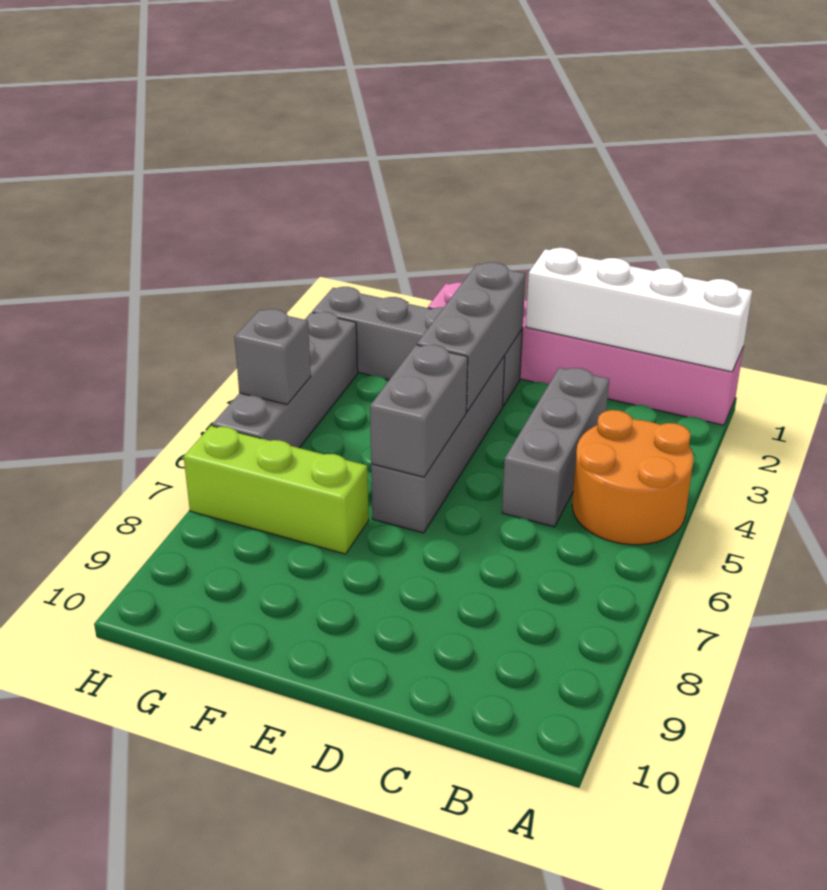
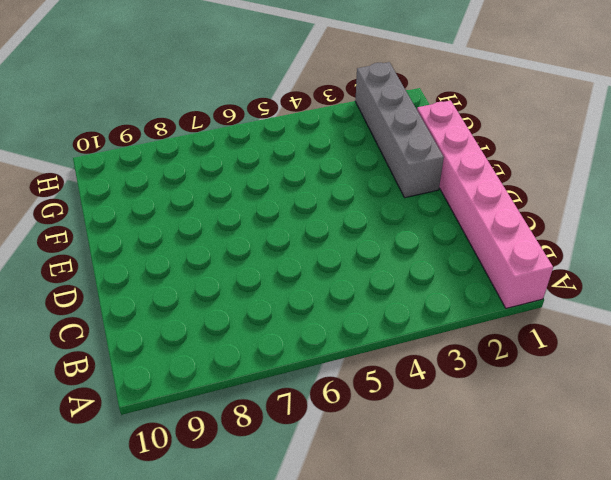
none -> orange 2x2 round brick [572,410,693,545]
none -> grey 1x3 brick [502,368,609,527]

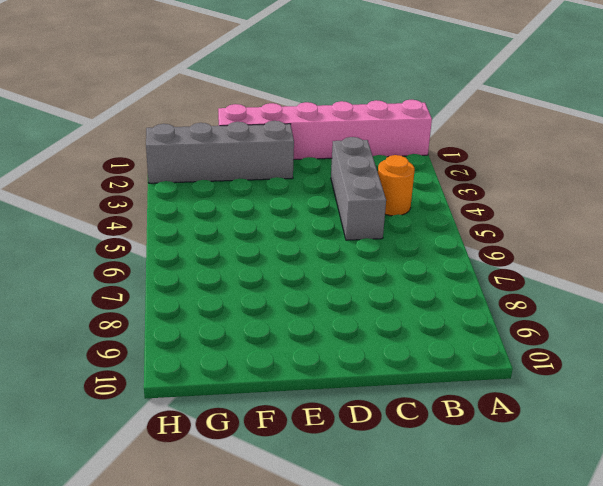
orange 1x1 round brick [378,155,415,216] -> orange 2x2 round brick [572,410,693,545]
none -> grey 1x4 brick [371,356,505,533]
none -> lime 1x3 brick [184,426,369,554]

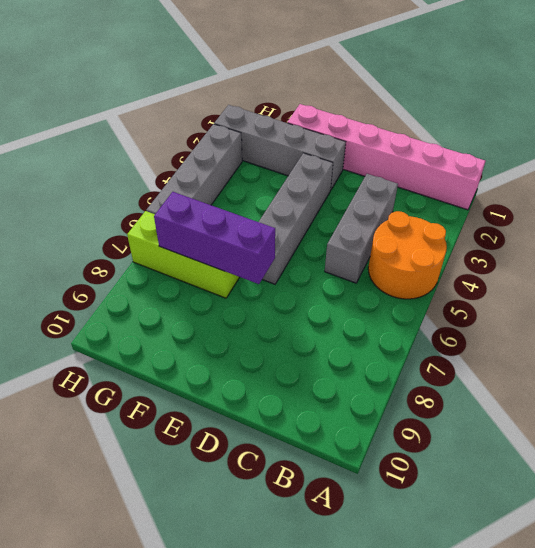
purple 1x3 brick [154,192,275,284] -> none
none -> white 1x4 brick [526,248,752,372]
none -> grey 1x3 brick [417,262,525,412]

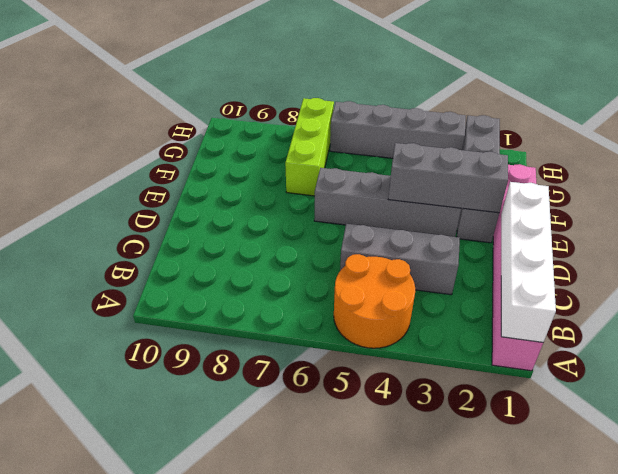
none -> grey 1x2 brick [370,345,468,477]
none -> grey 1x1 brick [234,309,311,404]

